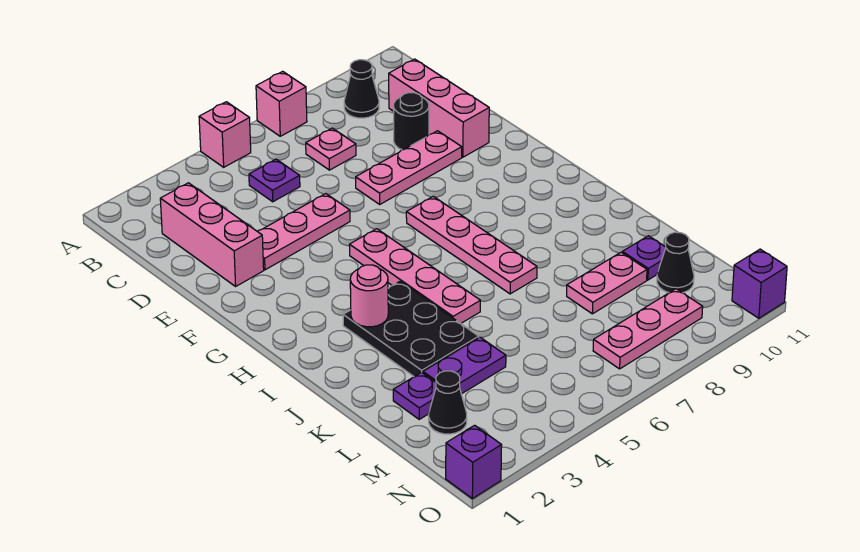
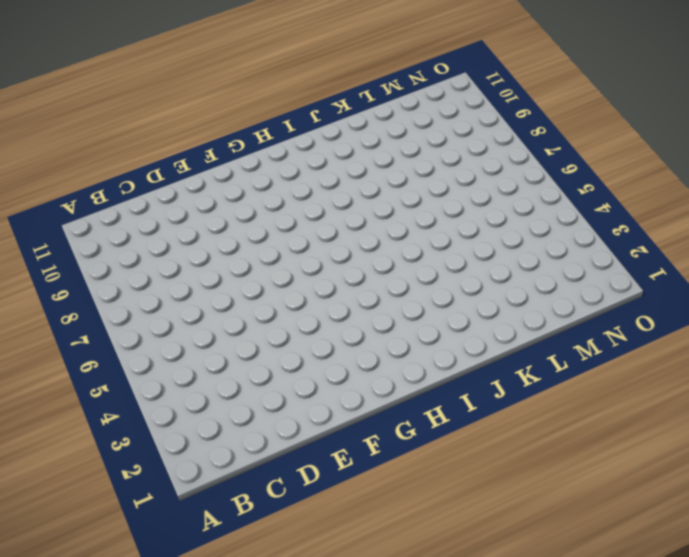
none -> pink 1x1 brick [199,102,251,167]
none -> pink 1x1 brick [256,71,307,136]
none -> black 1x1 cone [344,60,379,118]

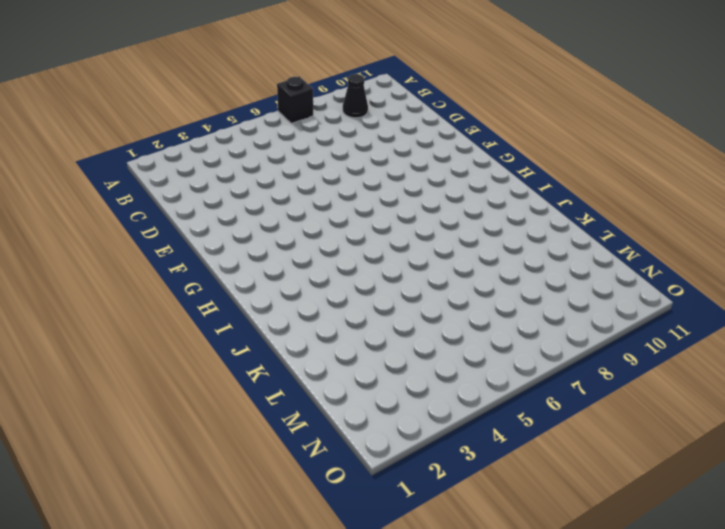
black 1x1 brick [277,77,313,123] -> pink 1x1 brick [256,71,307,136]
none -> pink 1x1 brick [199,102,251,167]
none -> pink 1x3 brick [160,183,264,286]
none -> purple 1x1 plate [249,159,300,202]

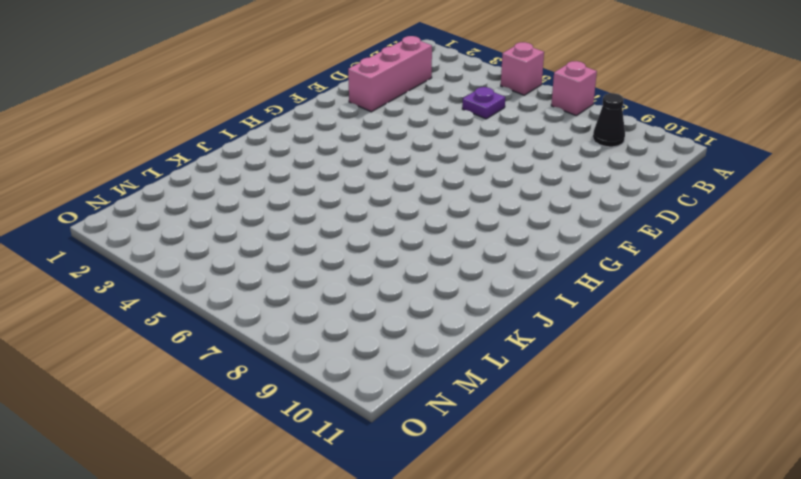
none -> pink 1x1 plate [306,128,356,170]
none -> pink 1x3 brick [389,59,489,157]
none -> black 1x1 round brick [393,93,429,150]

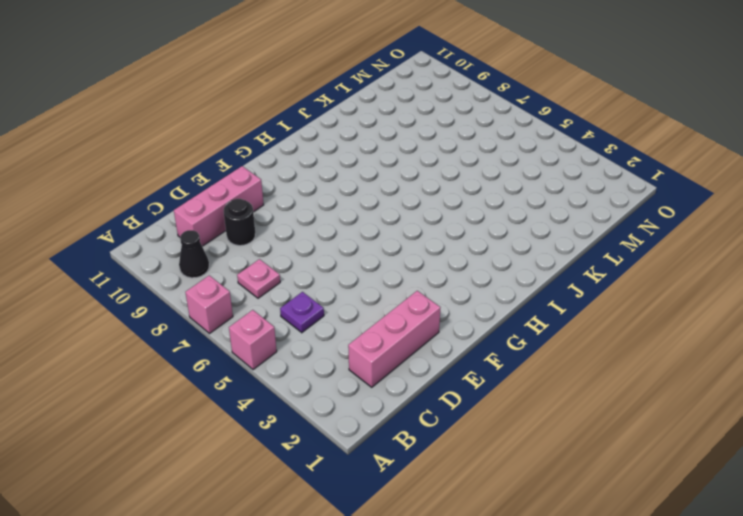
none -> pink 1x3 plate [257,194,350,270]
none -> pink 1x3 plate [356,131,462,204]
none -> pink 1x4 plate [349,229,481,324]

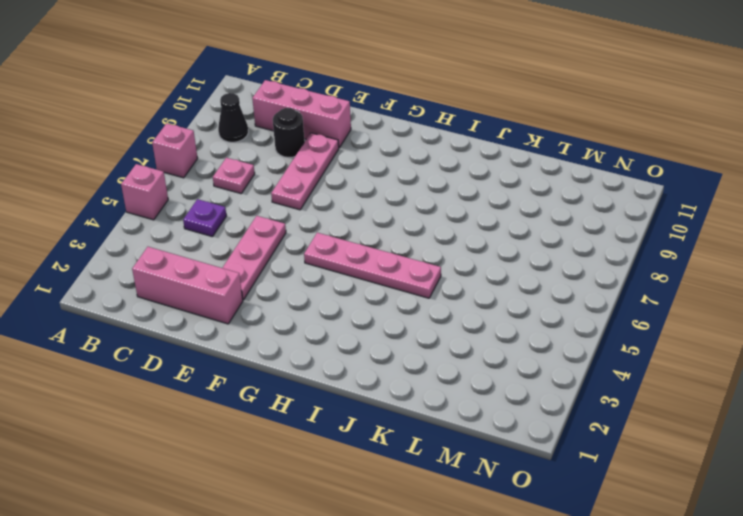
none -> pink 1x4 plate [406,196,537,294]
none -> black 2x3 plate [343,282,479,377]
none -> purple 1x1 plate [393,372,436,419]

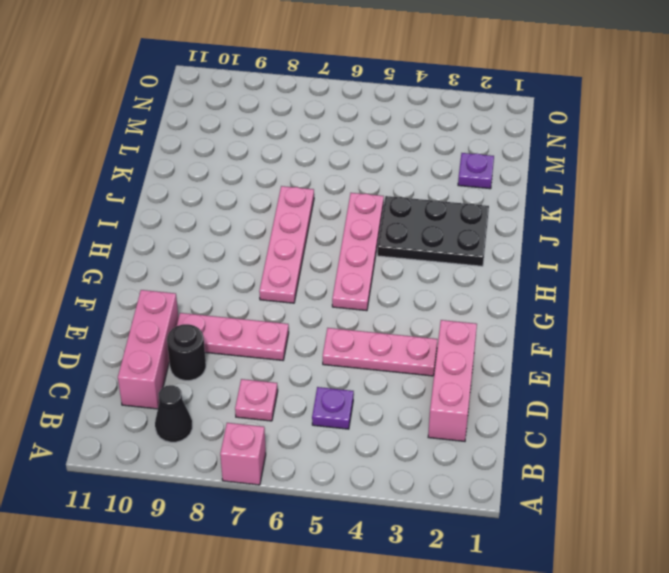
black 2x3 plate [377,196,489,266] -> black 2x3 plate turned to [343,282,479,377]
none -> pink 1x1 brick [199,102,251,167]
none -> purple 1x2 plate [423,337,506,394]
none -> pink 1x2 plate [567,252,647,314]

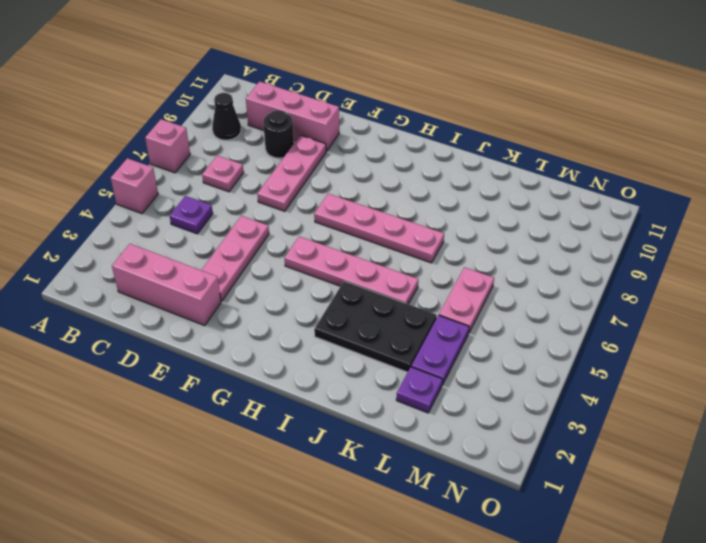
pink 1x2 plate [439,267,494,332] -> pink 1x2 plate moved to [567,252,647,314]
none -> purple 1x1 plate [622,236,666,280]
none -> black 1x1 cone [429,371,467,434]
none -> black 1x1 cone [657,232,694,293]

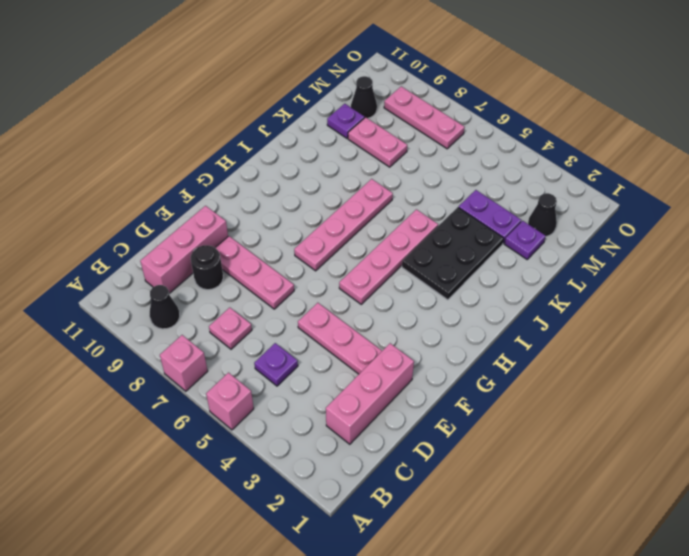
none -> purple 1x1 brick [446,425,502,499]
none -> purple 1x1 brick [732,249,787,318]
none -> pink 1x1 round brick [350,265,388,327]

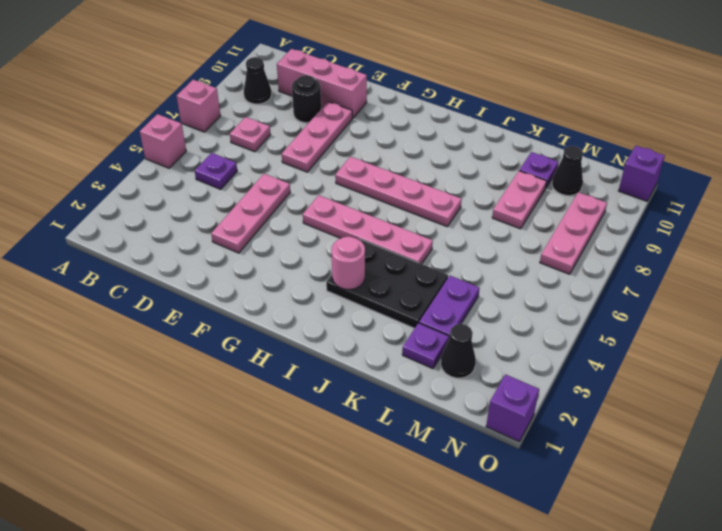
none -> pink 1x3 brick [160,183,264,286]

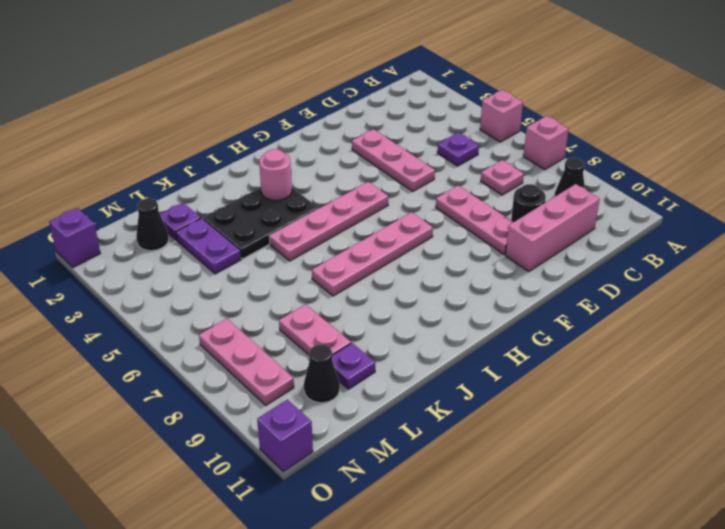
none -> pink 1x3 brick [160,183,264,286]

